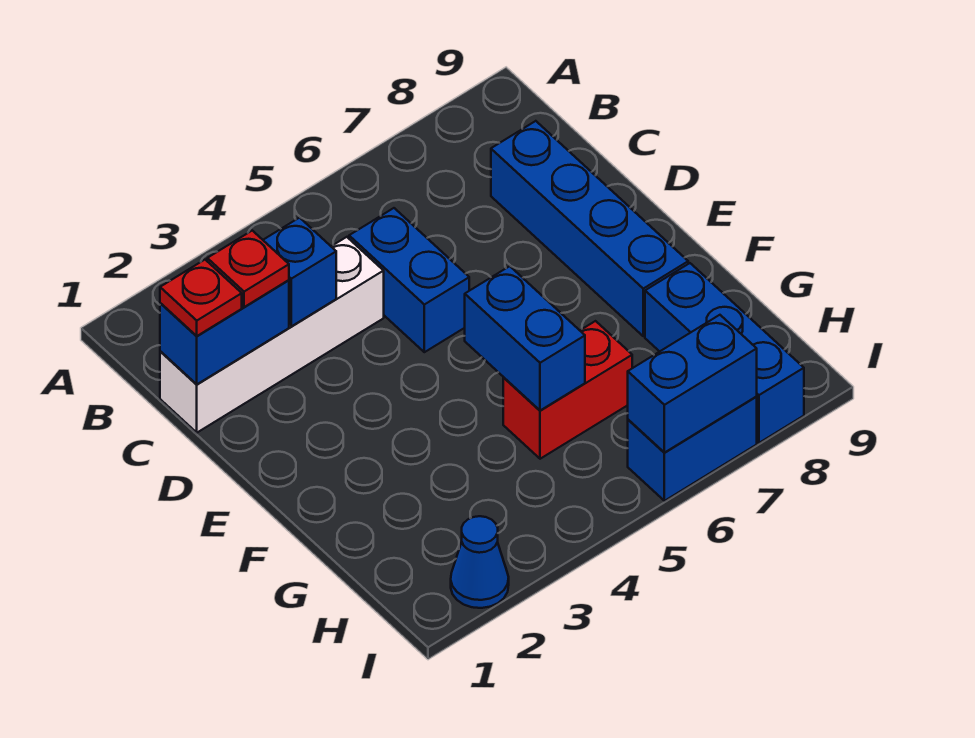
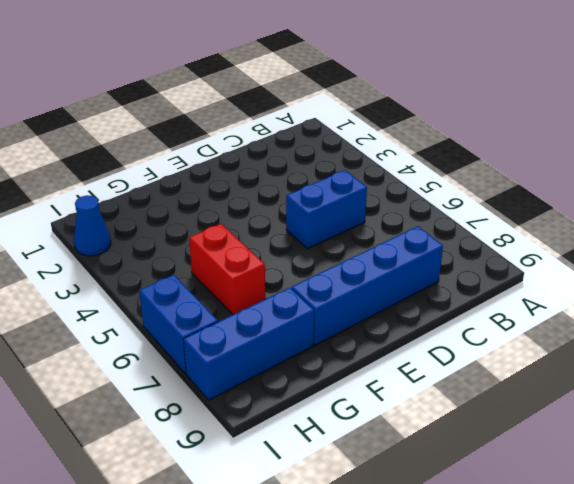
none -> white 1x4 brick [160,237,384,433]
none -> blue 1x2 brick [160,280,289,384]
none -> blue 1x1 brick [263,218,336,326]

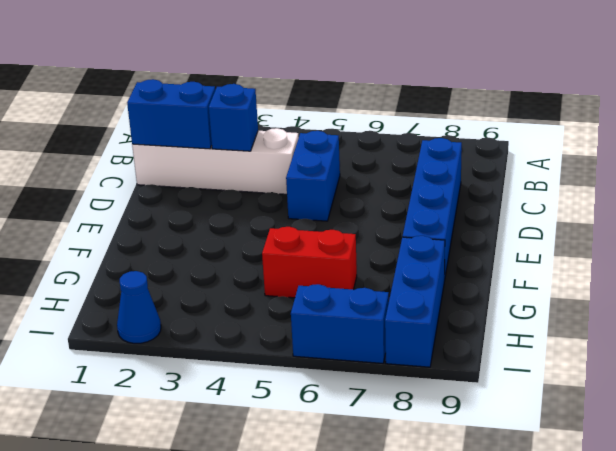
none -> blue 1x2 brick [465,266,585,411]
none -> blue 1x2 brick [628,315,757,453]
none -> red 1x1 plate [160,260,242,336]

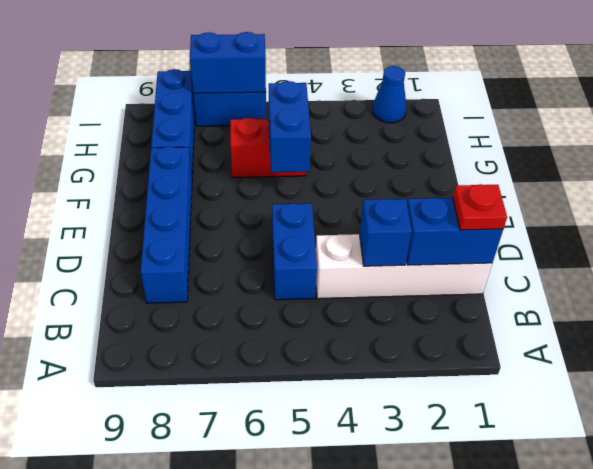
none -> red 1x1 plate [207,231,289,307]

